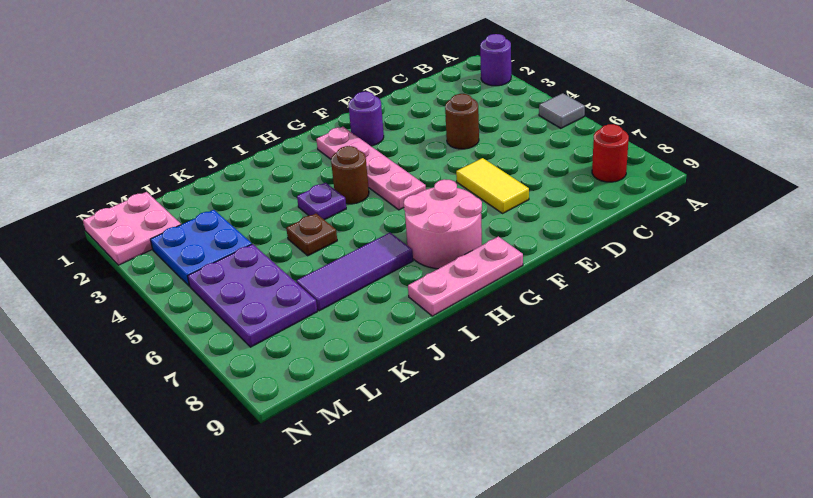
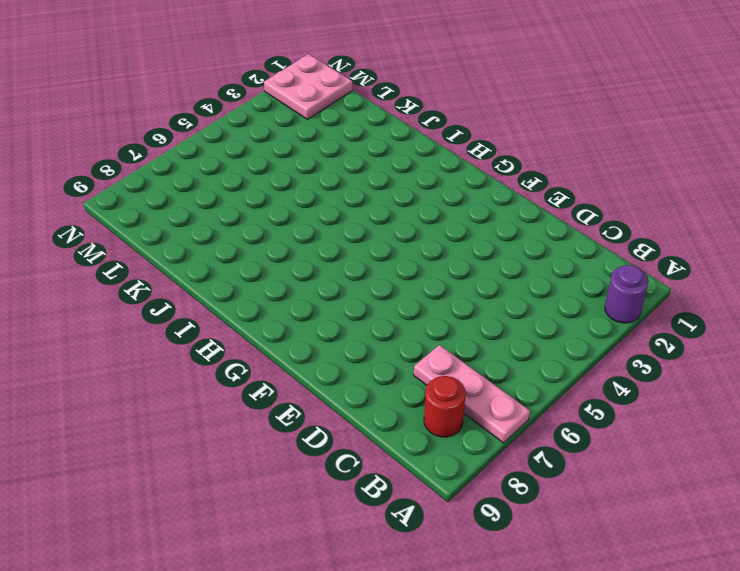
pink 1x3 plate [414,345,530,443] -> pink 1x3 plate moved to [408,236,523,316]
none -> grey 1x1 tile [539,93,585,128]
none -> brown 1x1 round brick [445,94,479,149]
none -> yellow 1x2 tile [456,158,529,213]

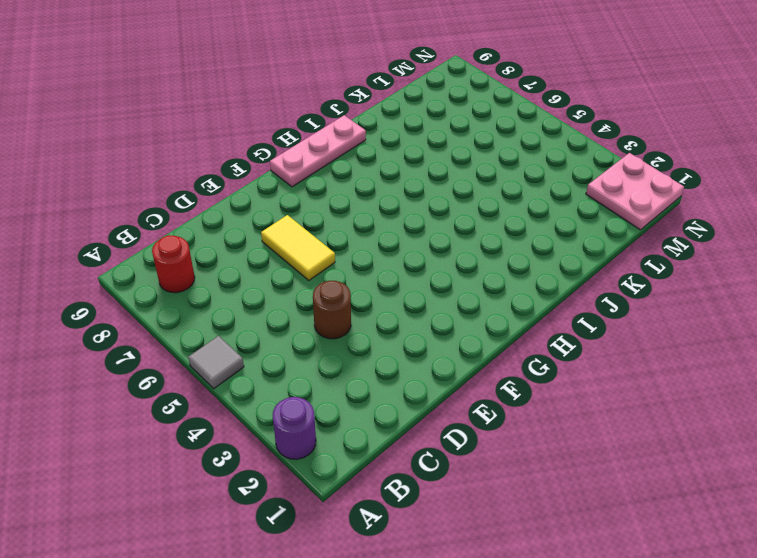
none -> purple 1x1 round brick [348,92,384,146]
none -> pink 1x4 plate [316,127,426,210]
none -> pink 2x2 round brick [404,179,482,269]

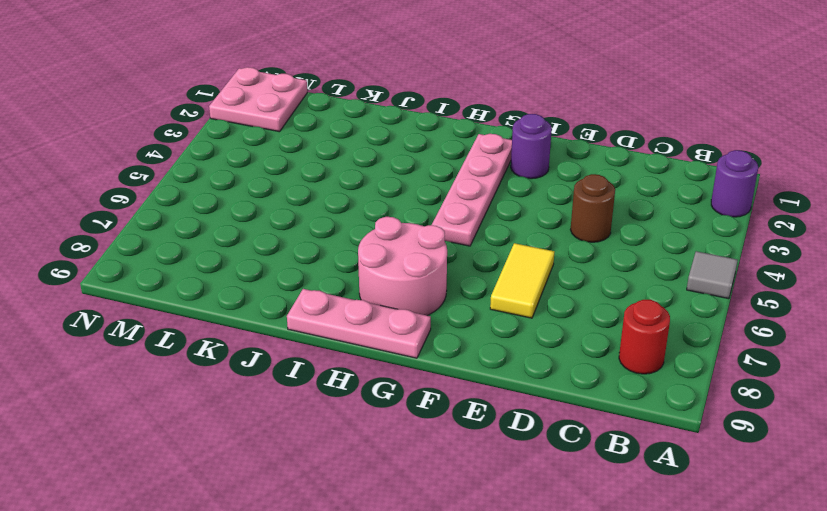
none -> brown 1x1 round brick [331,146,369,204]
none -> purple 1x1 plate [297,183,346,220]
none -> purple 1x3 tile [296,233,413,311]

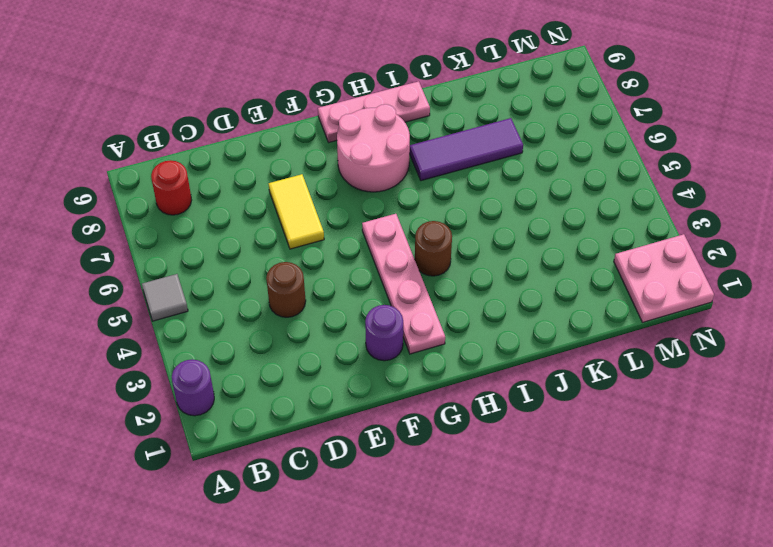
none -> purple 1x1 plate [297,183,346,220]
none -> brown 1x1 plate [286,213,337,256]
none -> blue 2x2 plate [150,210,252,286]

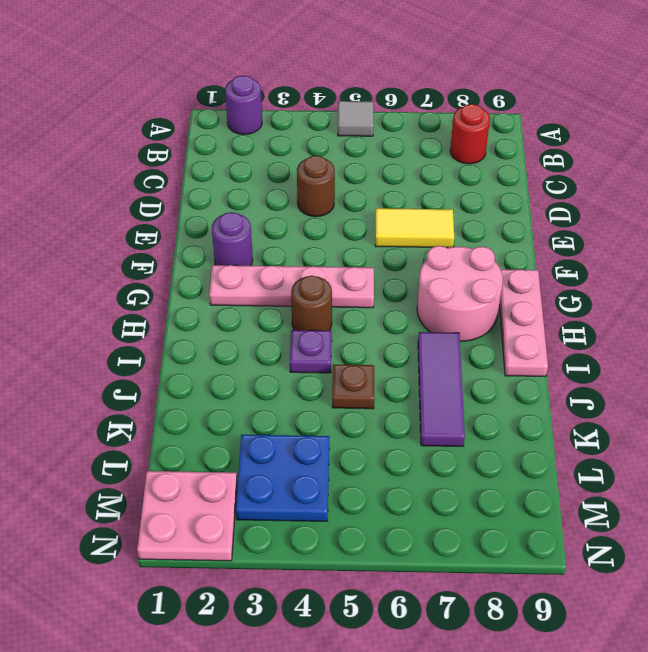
none -> purple 2x3 plate [188,244,317,347]

